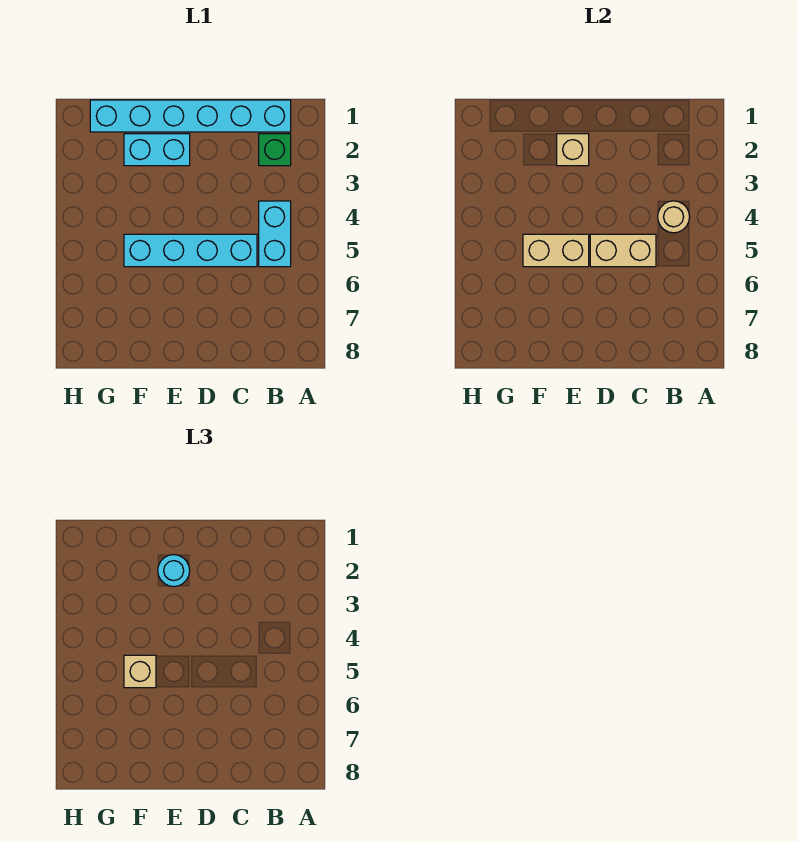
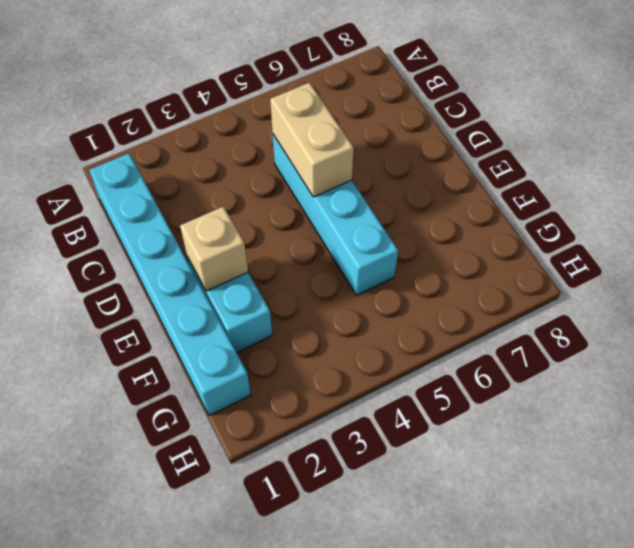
none -> green 1x1 brick [259,134,291,166]
none -> cyan 1x2 brick [259,201,291,267]

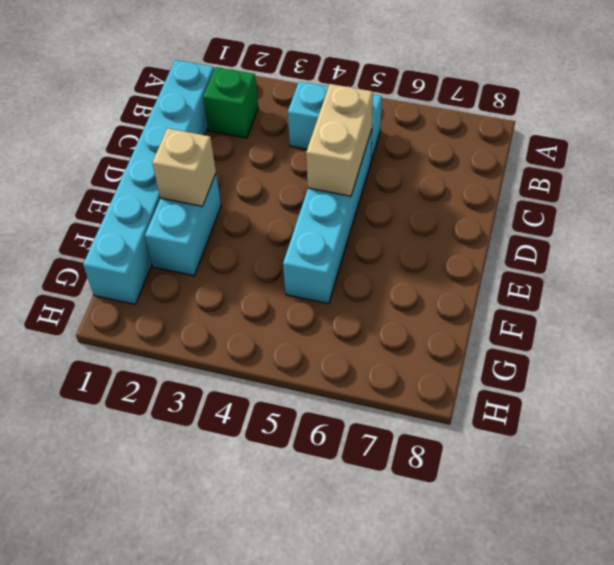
none -> tan 1x1 round brick [658,201,690,233]
none -> tan 1x2 brick [523,234,589,267]

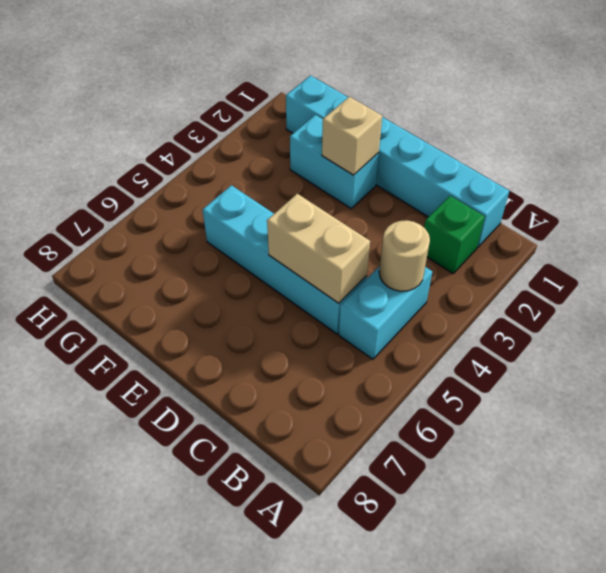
none -> tan 1x2 brick [523,234,589,267]
none -> cyan 1x1 round brick [158,555,190,587]

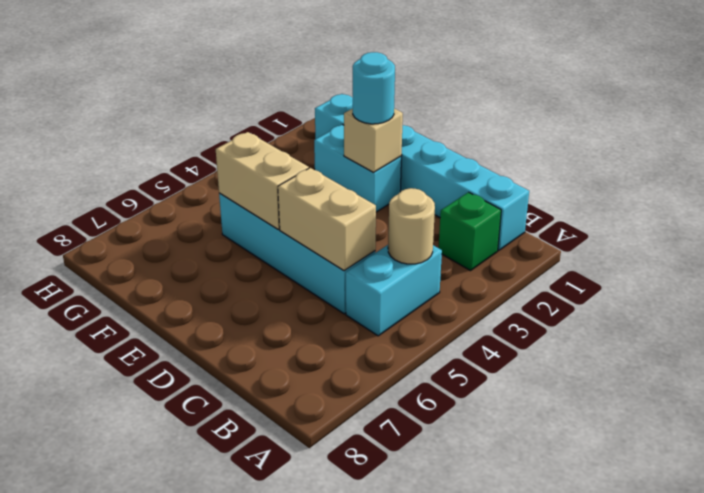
none -> tan 1x1 brick [124,655,156,688]

